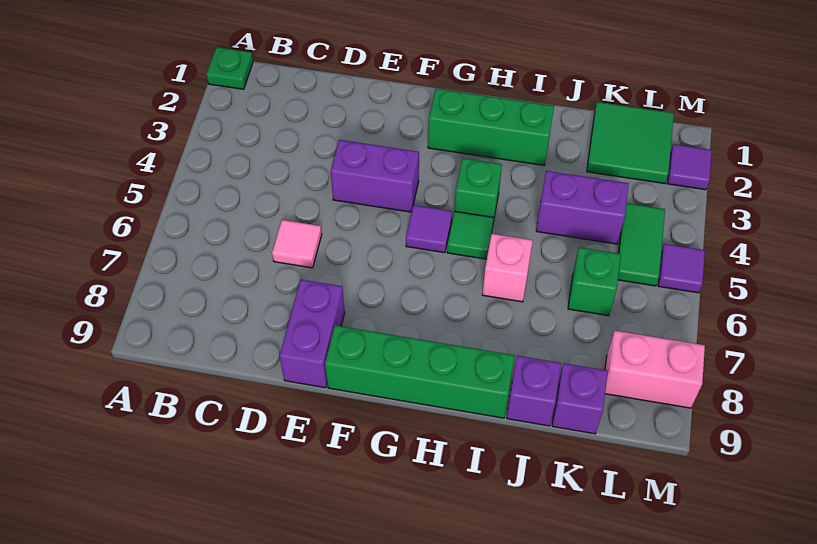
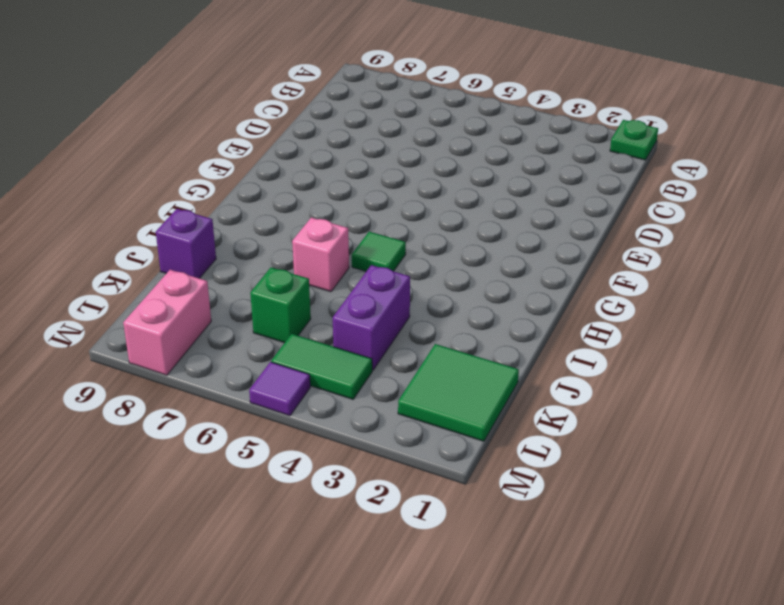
none -> pink 1x1 tile [272,220,322,268]
none -> purple 1x2 brick [331,140,419,212]
none -> purple 1x2 brick [280,280,345,388]

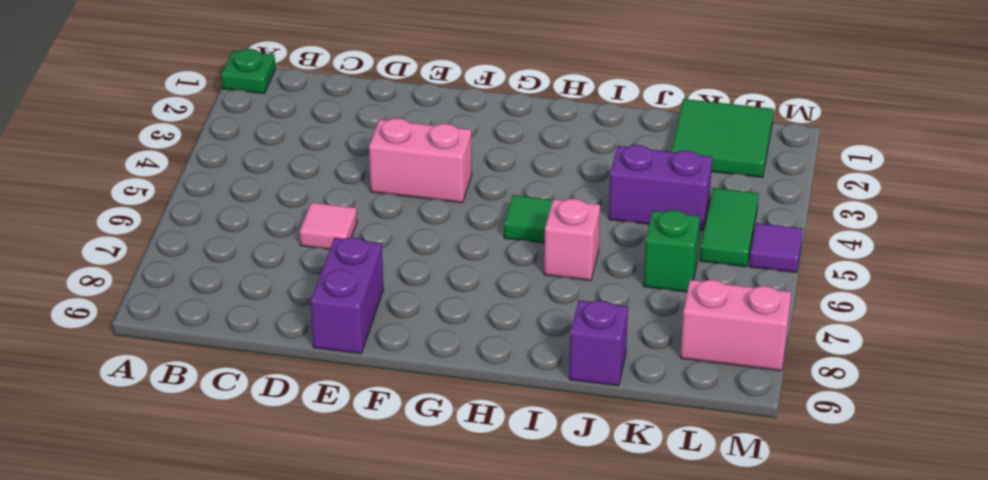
pink 1x2 brick [369,118,472,203] -> purple 1x2 brick [331,140,419,212]
none -> green 1x4 brick [325,325,514,418]
none -> green 1x3 brick [428,89,554,165]
none -> purple 1x1 tile [406,205,452,253]

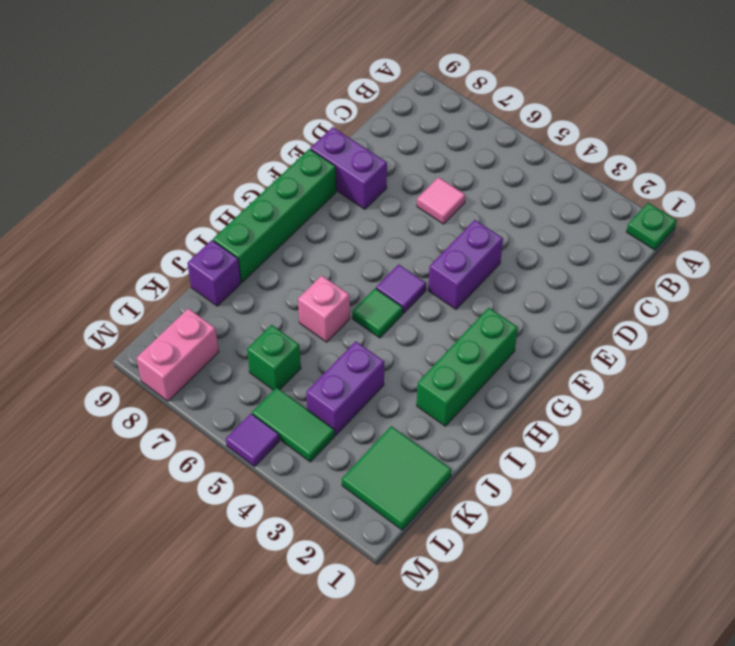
none -> green 1x1 brick [455,158,502,222]
none -> purple 1x1 brick [552,363,608,434]
none -> purple 1x1 tile [667,144,712,190]

